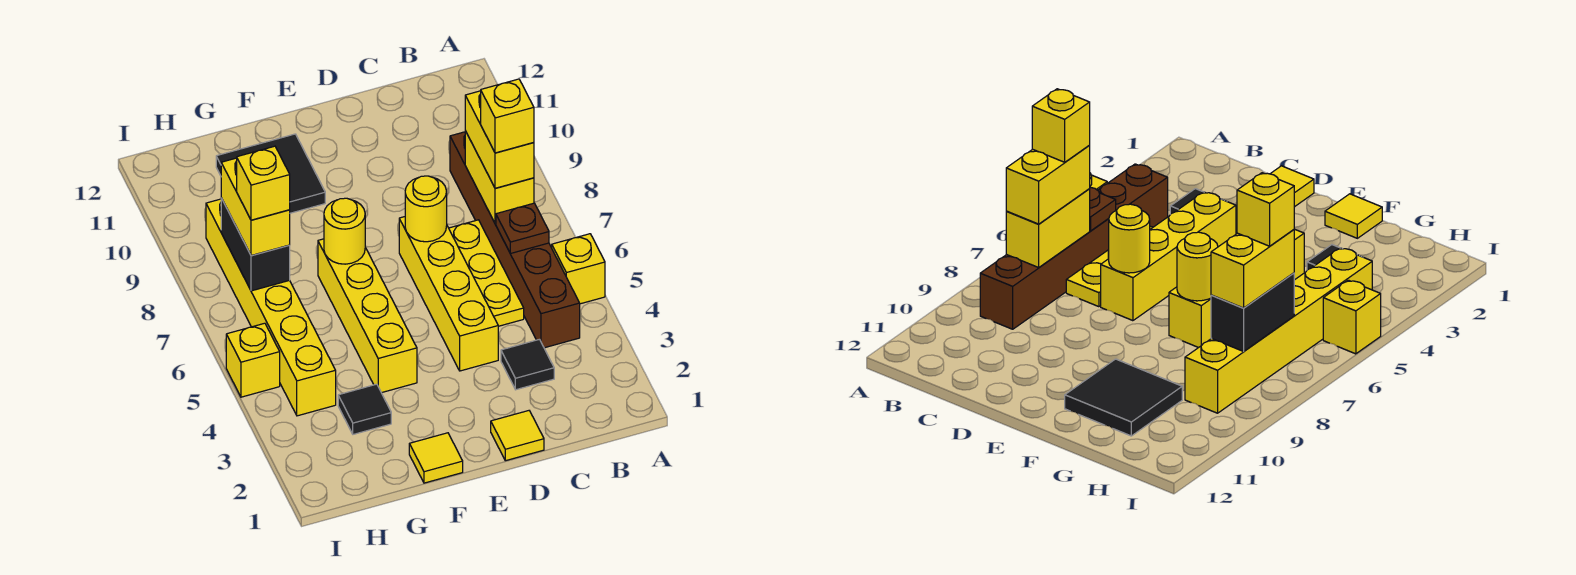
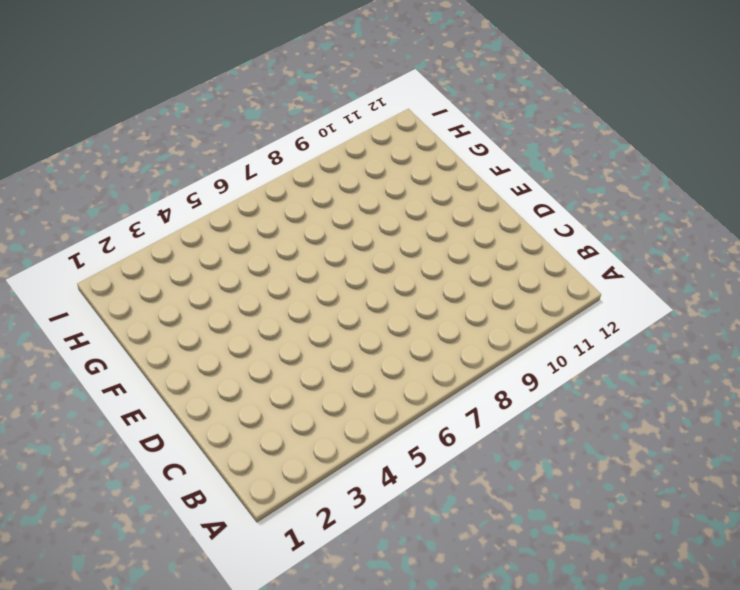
none -> yellow 1x1 brick [552,234,605,304]
none -> brown 1x6 brick [450,132,580,348]
none -> black 1x1 tile [501,339,554,390]

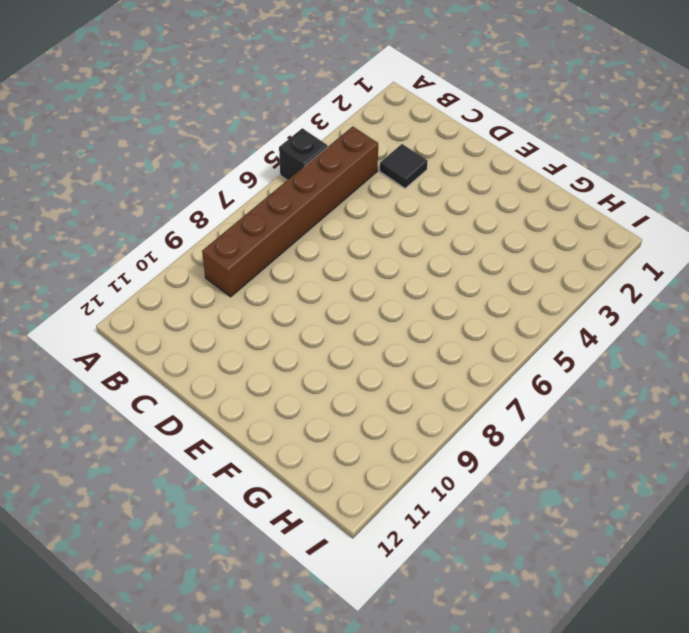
black 1x1 brick [279,128,328,180] -> yellow 1x1 brick [552,234,605,304]
none -> yellow 1x3 plate [449,220,524,326]
none -> yellow 1x1 tile [491,411,544,461]
none -> yellow 1x4 brick [399,217,498,371]

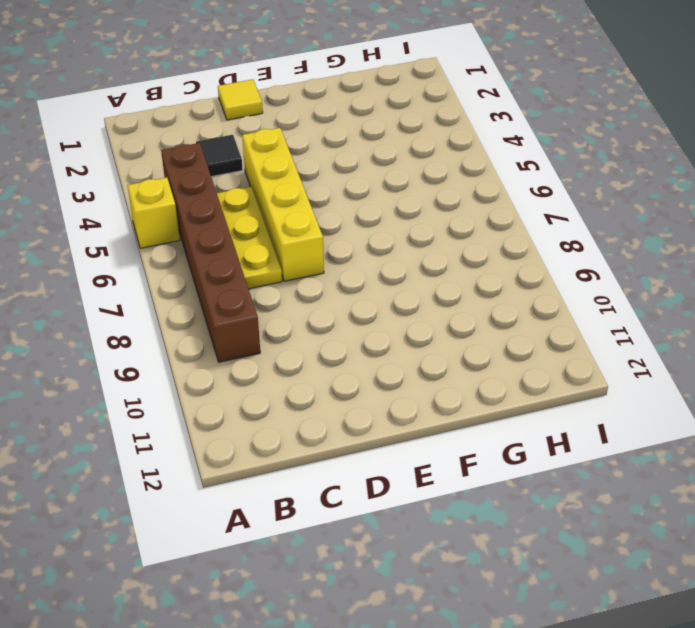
none -> yellow 1x1 tile [409,433,463,483]
none -> yellow 1x4 brick [318,239,417,393]
none -> black 2x2 tile [216,134,325,213]

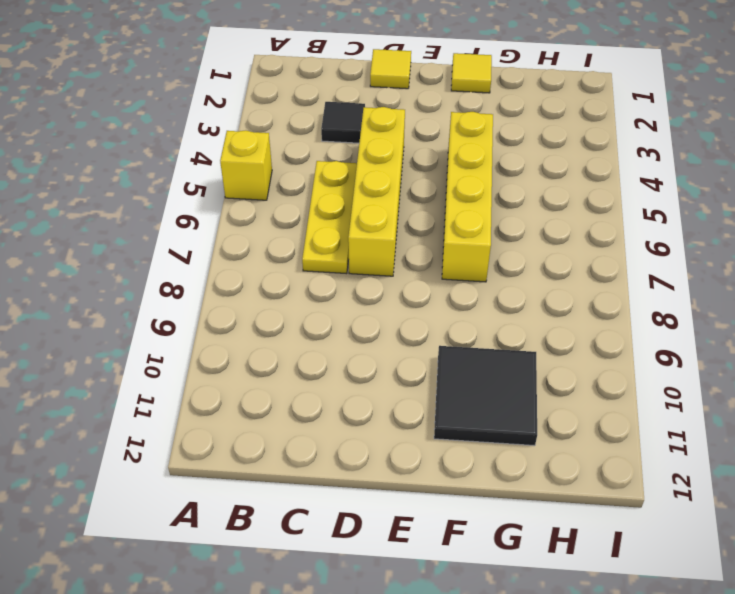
none -> brown 1x6 brick [450,132,580,348]
none -> black 1x1 tile [338,384,391,434]
none -> yellow 1x6 brick [206,199,336,416]

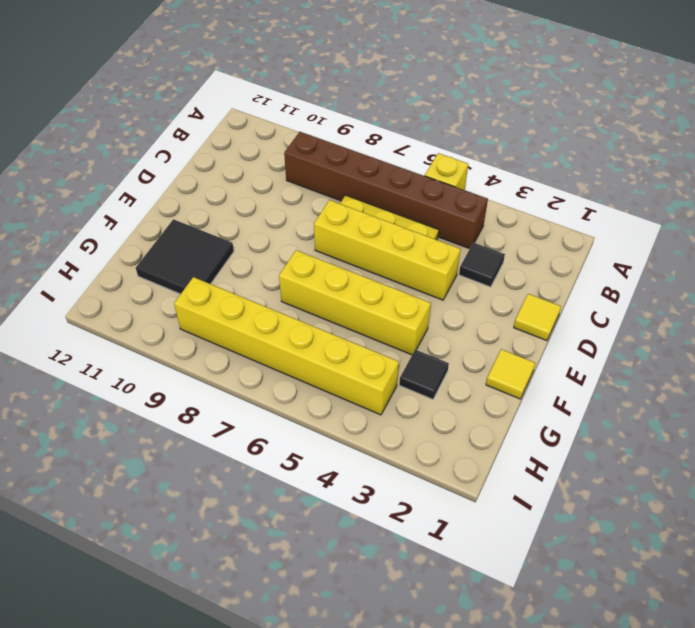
none -> yellow 1x1 brick [226,323,280,397]
none -> brown 1x1 plate [496,203,549,254]
none -> yellow 1x2 brick [465,131,534,224]

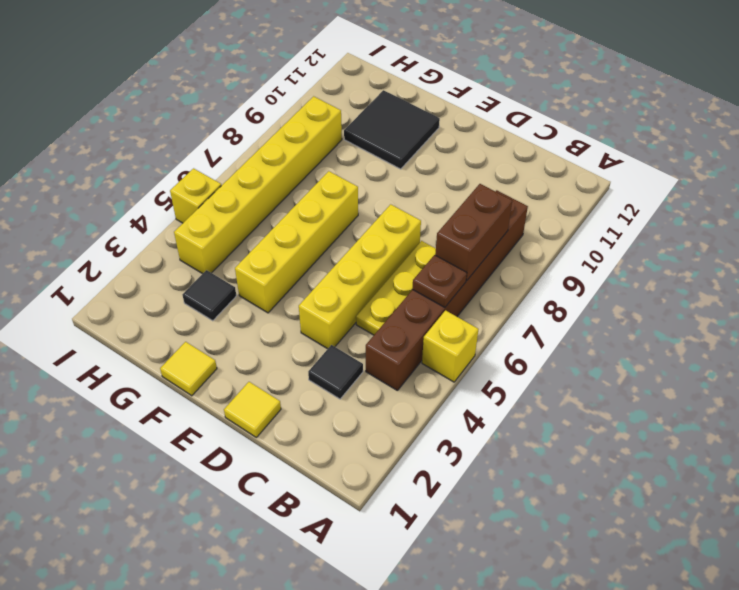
brown 1x2 brick [435,184,512,280] -> yellow 1x2 brick [465,131,534,224]
none -> yellow 1x1 round brick [405,176,447,242]
none -> yellow 1x1 round brick [324,198,365,264]
none -> black 1x2 brick [221,198,290,291]

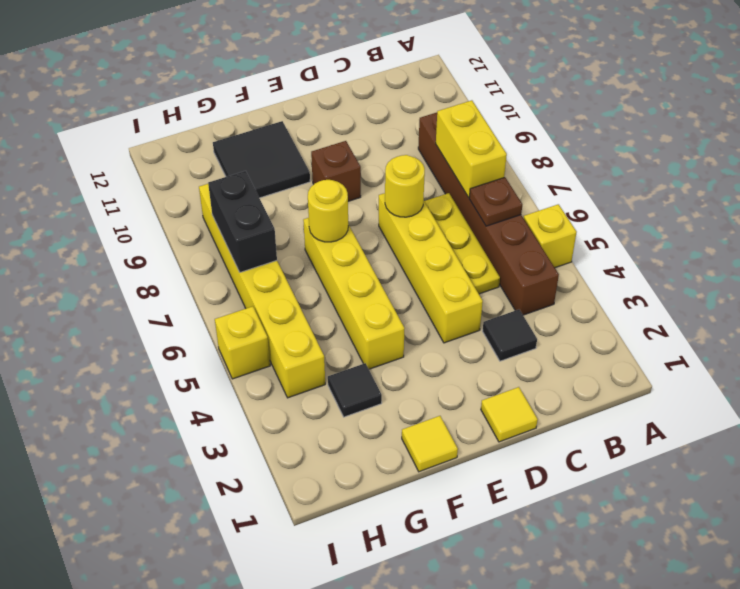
brown 1x1 brick [311,141,361,201] -> none
none -> yellow 1x2 brick [465,91,534,188]
none -> yellow 1x2 brick [221,158,290,256]
none -> yellow 1x1 brick [481,79,534,153]

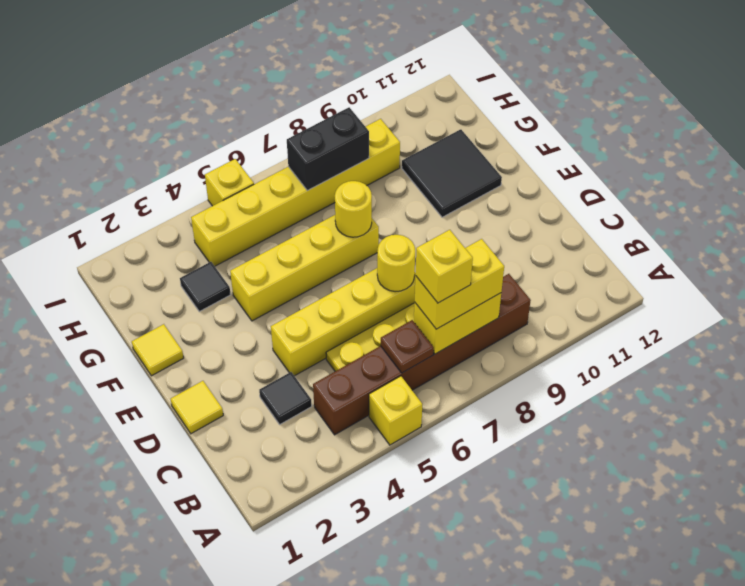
none -> yellow 1x2 brick [221,158,290,256]
none -> yellow 1x1 brick [237,146,290,220]

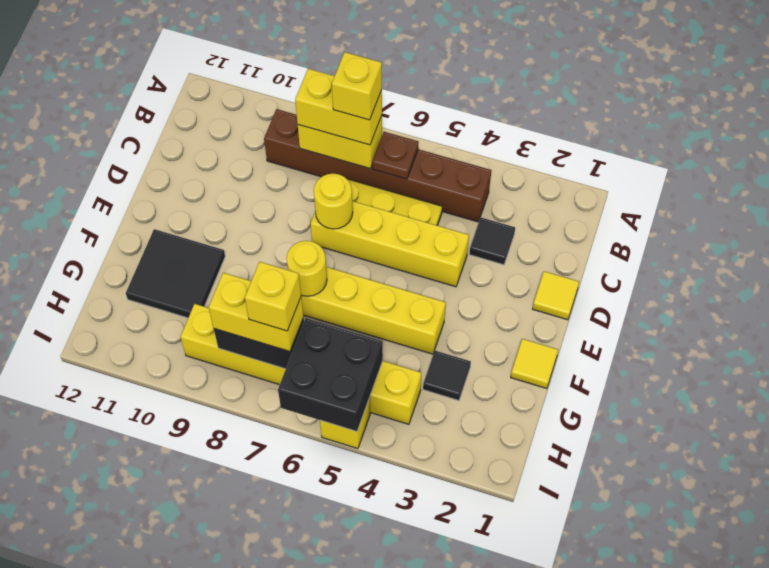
black 2x2 brick [278,318,383,432] -> none
none -> yellow 1x1 brick [552,234,605,304]

